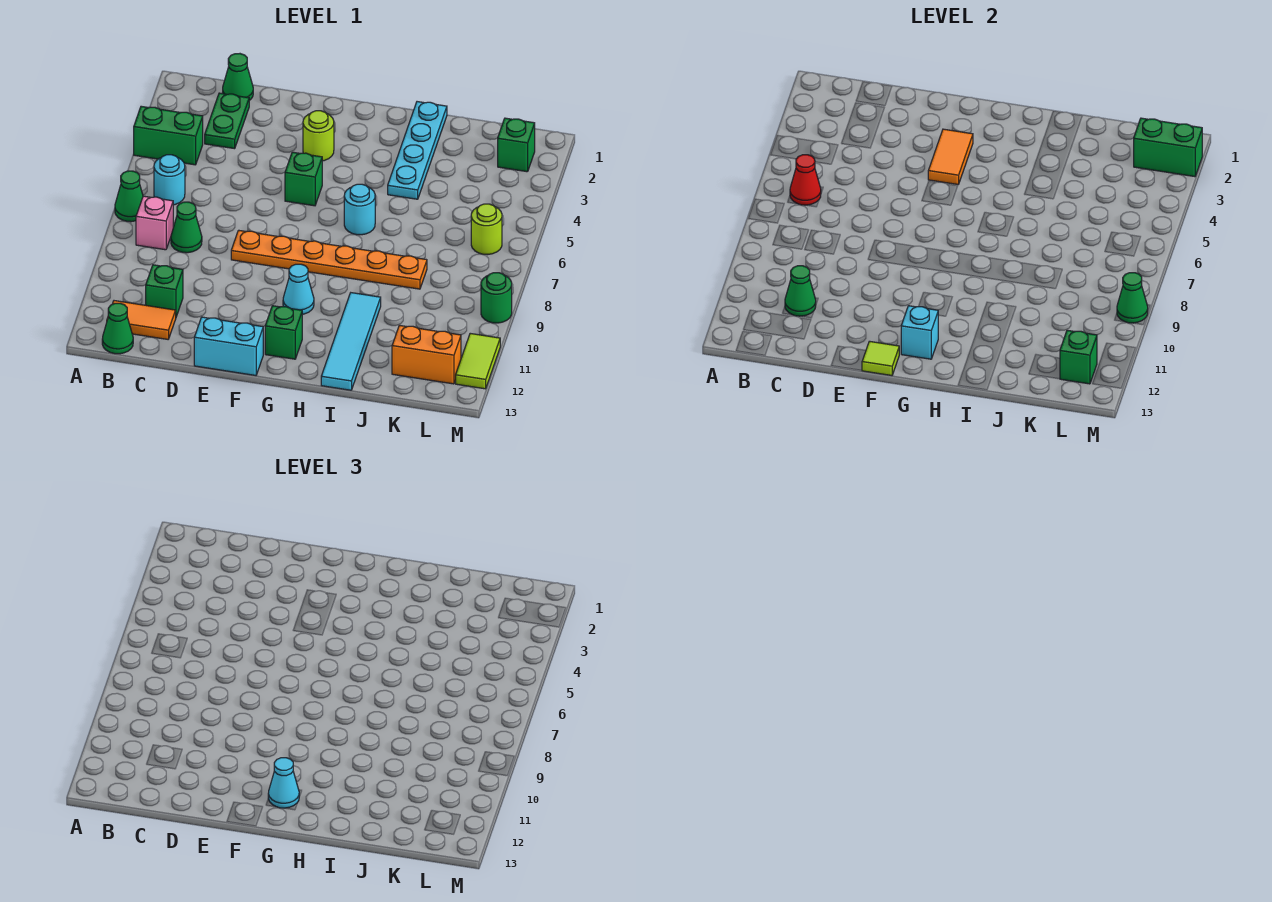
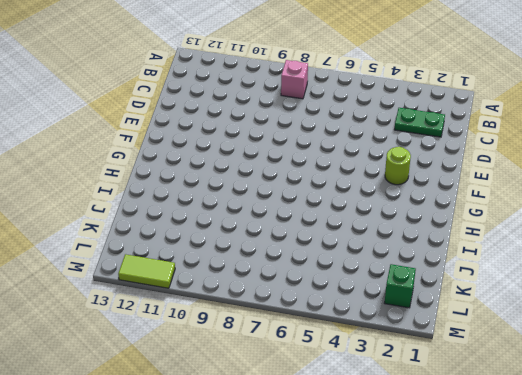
none -> green 1x2 brick [134,106,203,165]
none -> green 1x1 cone [115,171,143,222]
none -> cyan 1x1 round brick [154,155,185,205]
none -> orange 1x2 tile [107,301,176,339]

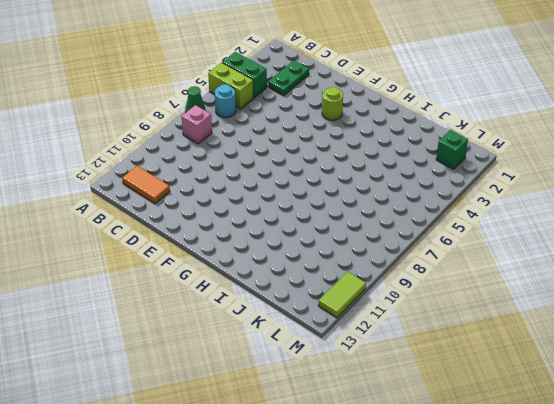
lime 1x2 brick [208,63,254,109] -> none
none -> green 1x1 cone [102,303,133,354]
none -> green 1x1 cone [223,54,253,100]
none -> green 1x1 cone [171,202,202,253]
none -> green 1x1 brick [146,265,183,317]

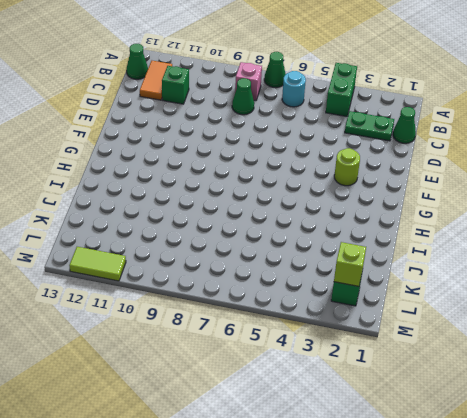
lime 1x1 brick [334,242,366,286] -> green 1x2 brick [1134,118,1202,177]
none -> orange 1x6 plate [231,230,427,289]
none -> cyan 1x2 brick [194,317,263,376]
none -> green 1x1 brick [285,152,322,206]
none -> cyan 1x1 cone [283,264,314,314]

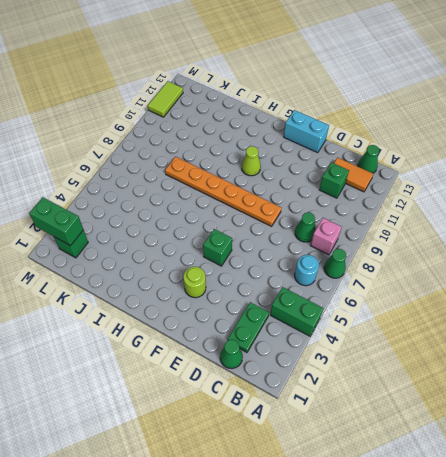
lime 1x1 cone [242,146,261,176] -> cyan 1x1 cone [283,264,314,314]
none -> green 1x1 brick [265,306,302,359]
none -> cyan 1x1 round brick [344,184,375,235]
none -> cyan 1x4 plate [388,102,447,199]
none -> cyan 1x4 tile [321,293,381,390]

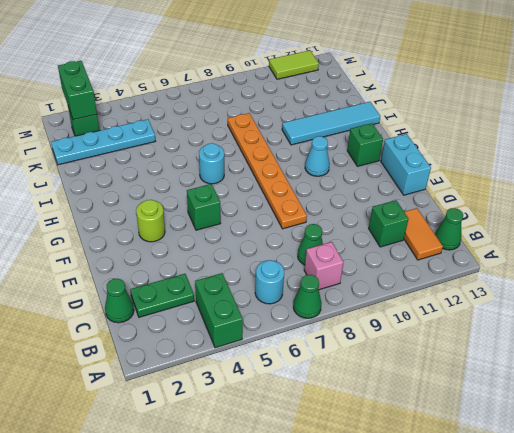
cyan 1x4 plate [51,119,155,165] -> cyan 1x4 plate moved to [388,102,447,199]
none -> orange 1x2 brick [392,325,461,384]
none -> lime 1x1 round brick [471,204,502,255]
none -> green 1x1 round brick [481,273,512,323]
none -> red 1x1 cone [790,155,821,205]

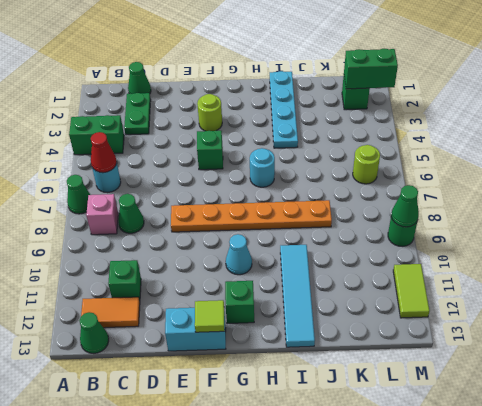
none -> orange 1x2 brick [392,325,461,384]
none -> green 1x1 cone [785,266,816,316]
none -> orange 1x2 tile [928,129,973,184]
none -> cyan 1x1 brick [901,306,938,359]

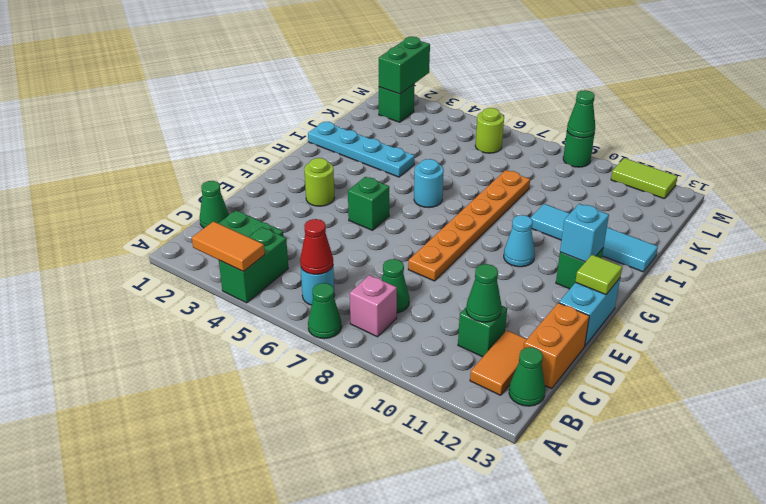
orange 1x2 tile [192,221,265,271] -> orange 1x2 tile moved to [928,129,973,184]
orange 1x2 brick [524,303,589,389] -> orange 1x2 brick moved to [392,325,461,384]
none -> green 1x1 brick [1060,330,1097,384]
none -> cyan 1x1 cone [268,758,299,808]

